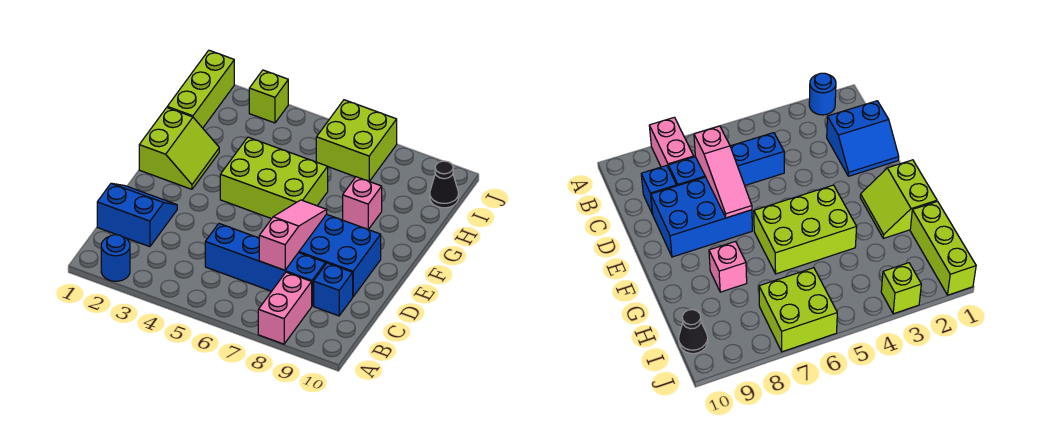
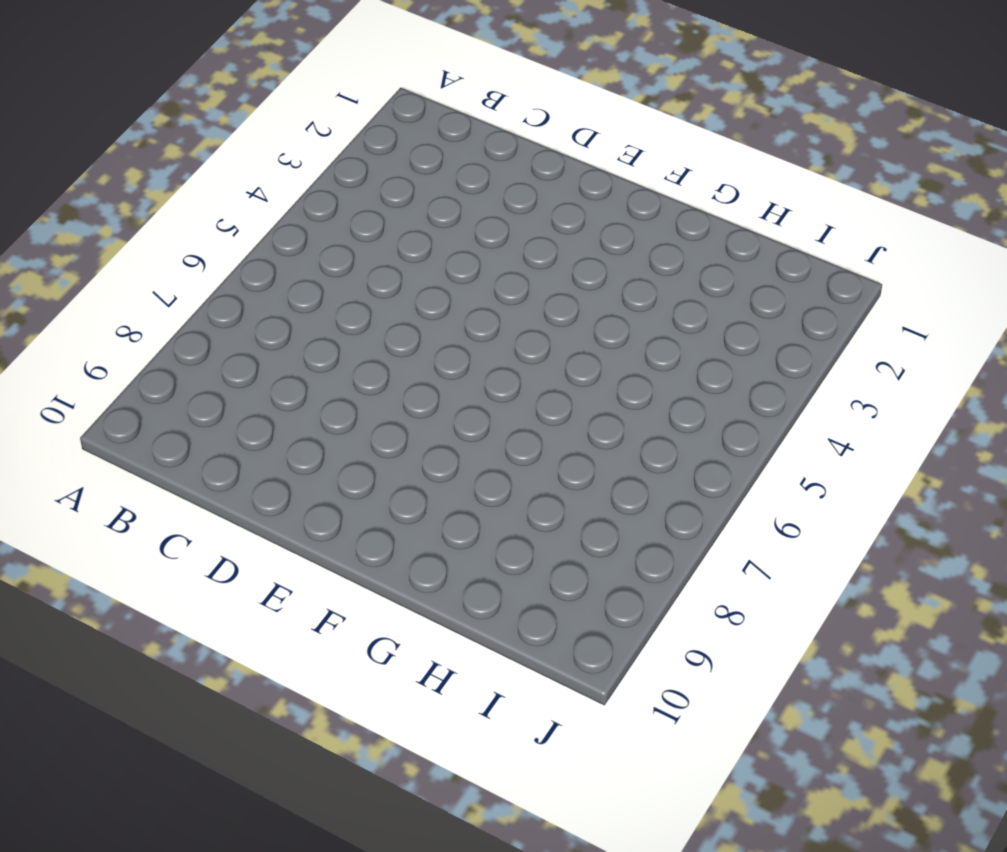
none -> blue 1x1 round brick [101,235,130,281]
none -> pink 1x2 brick [258,272,312,344]
none -> blue 2x2 slope [97,183,177,247]

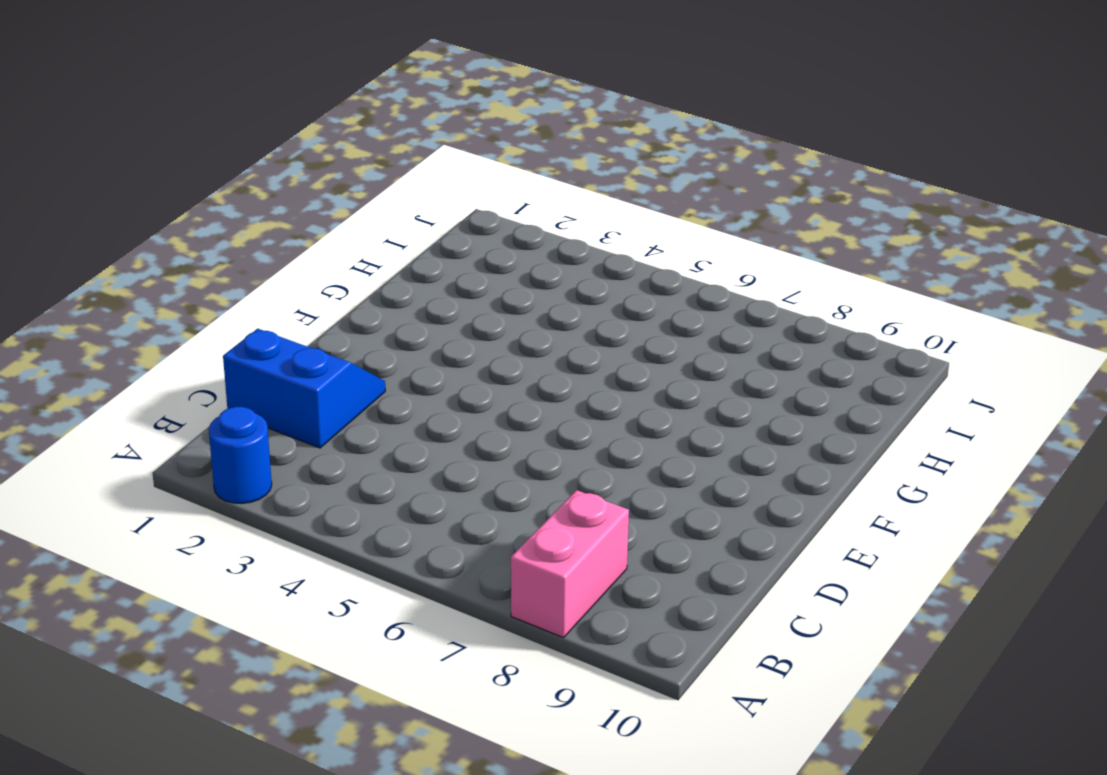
none -> blue 1x4 brick [205,224,326,306]
none -> blue 1x1 brick [314,263,353,316]
none -> blue 2x3 brick [299,214,381,297]

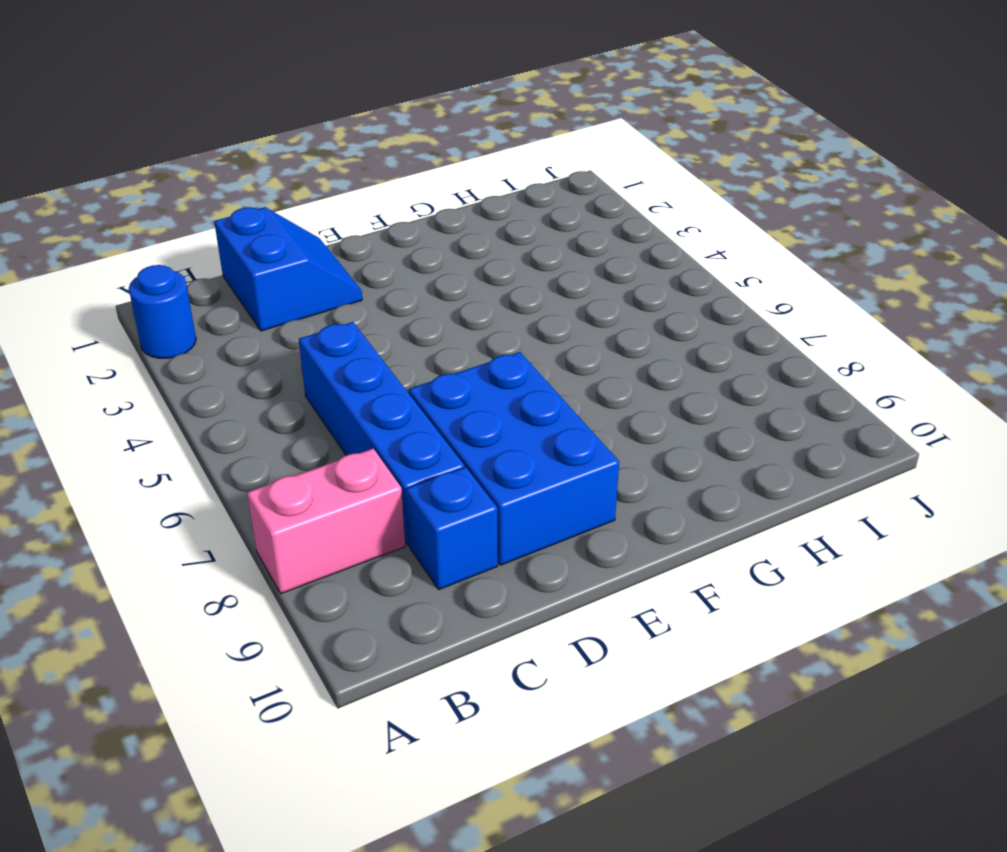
none -> lime 2x2 slope [139,108,219,189]
none -> lime 2x3 brick [220,137,328,219]
none -> pink 1x1 brick [343,177,382,229]

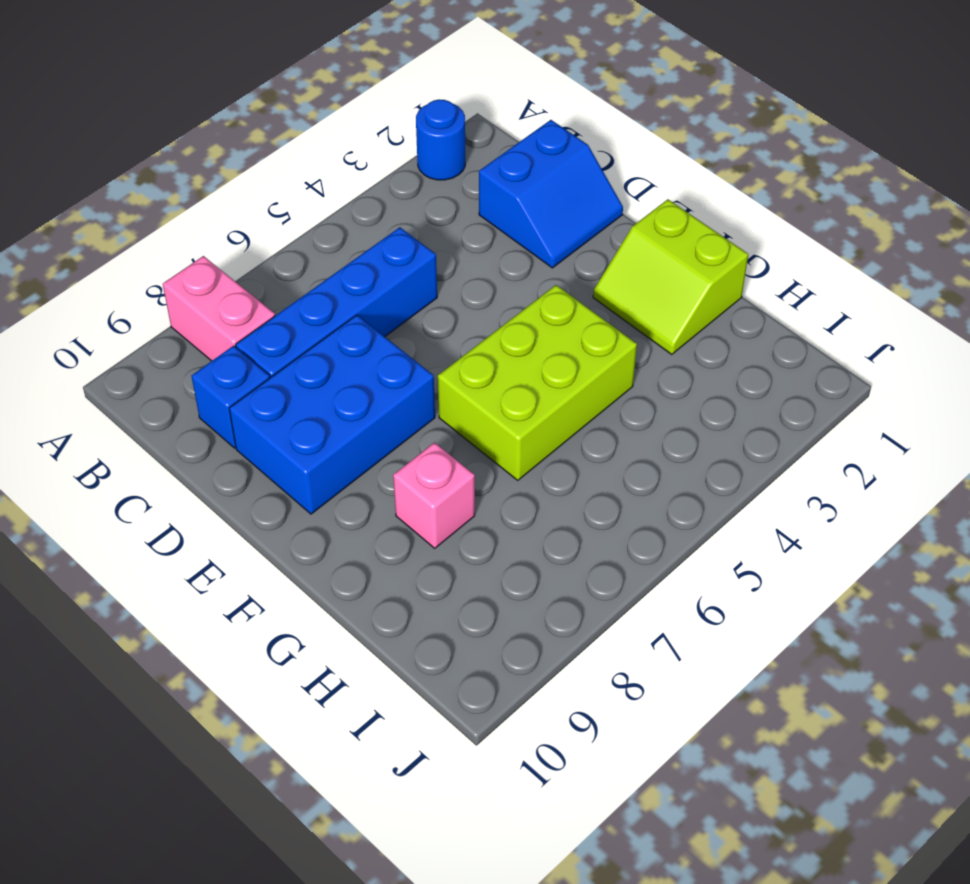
none -> lime 1x3 brick [167,50,234,128]
none -> lime 2x2 brick [316,100,397,181]
none -> black 1x1 cone [430,161,459,208]

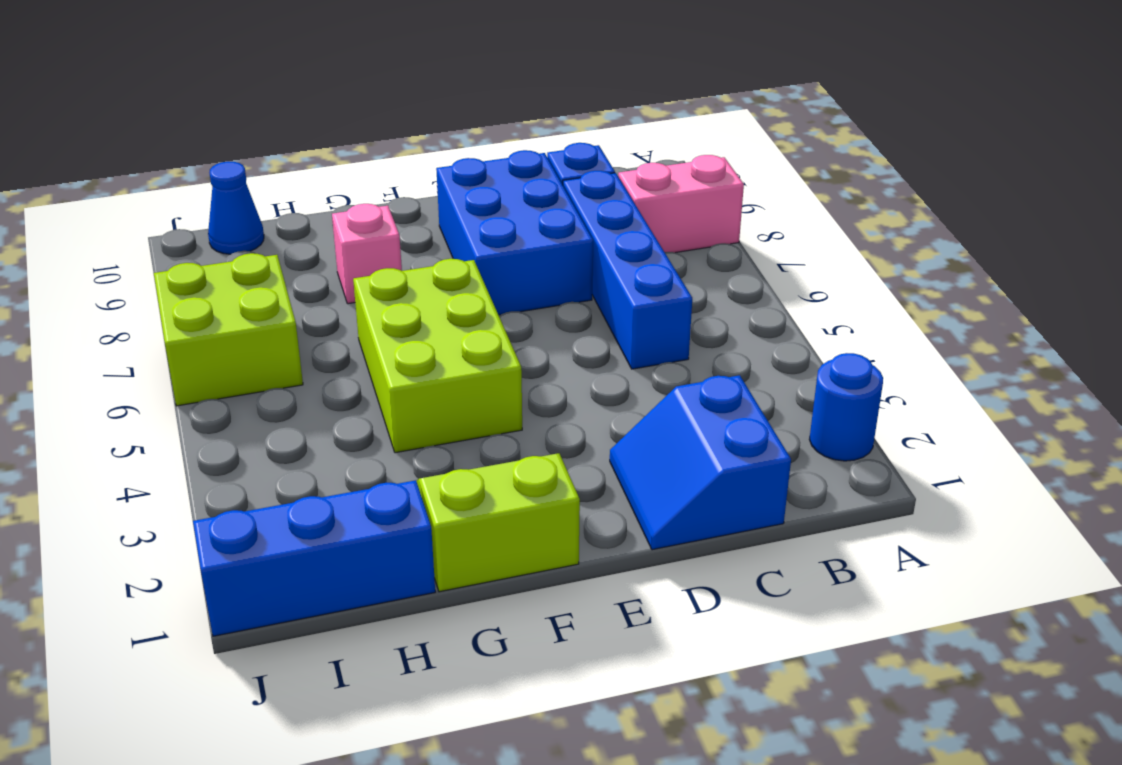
blue 1x3 brick [193,480,435,636] -> lime 1x3 brick [167,50,234,128]
blue 1x1 cone [208,161,264,254] -> black 1x1 cone [430,161,459,208]
none -> lime 1x1 brick [249,70,288,123]
none -> pink 1x3 slope [259,200,327,270]

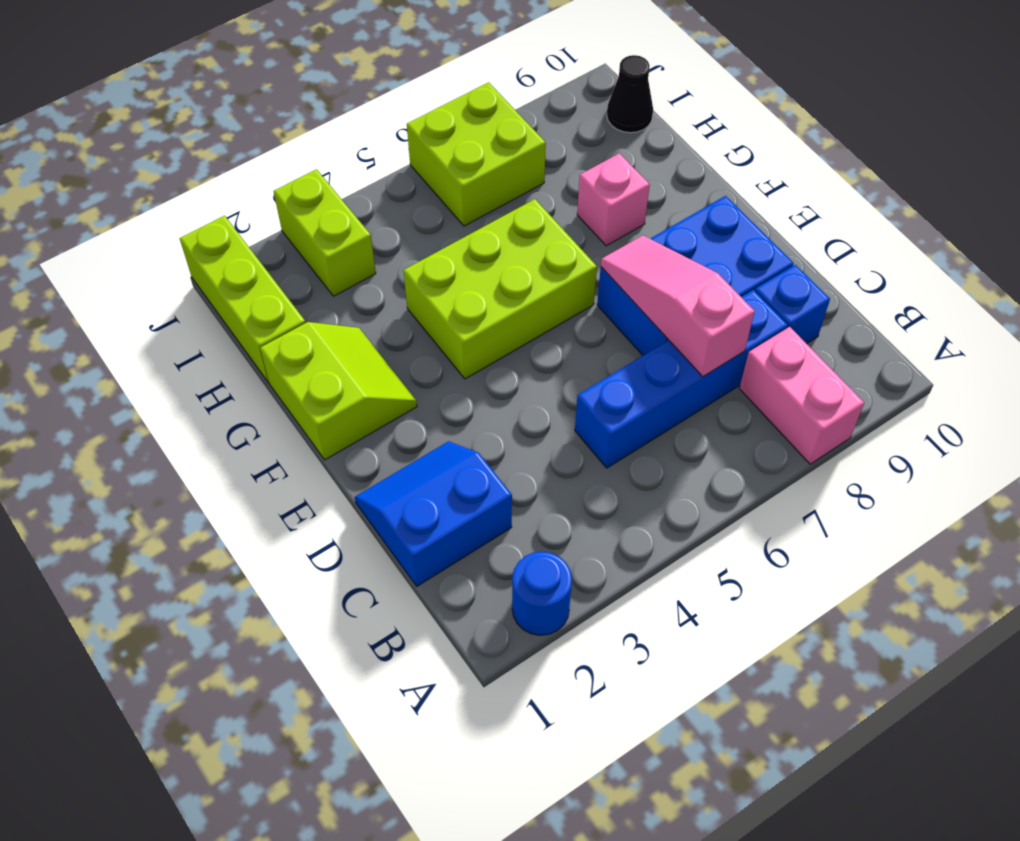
lime 1x2 brick [274,169,376,296] -> lime 1x1 brick [249,70,288,123]

